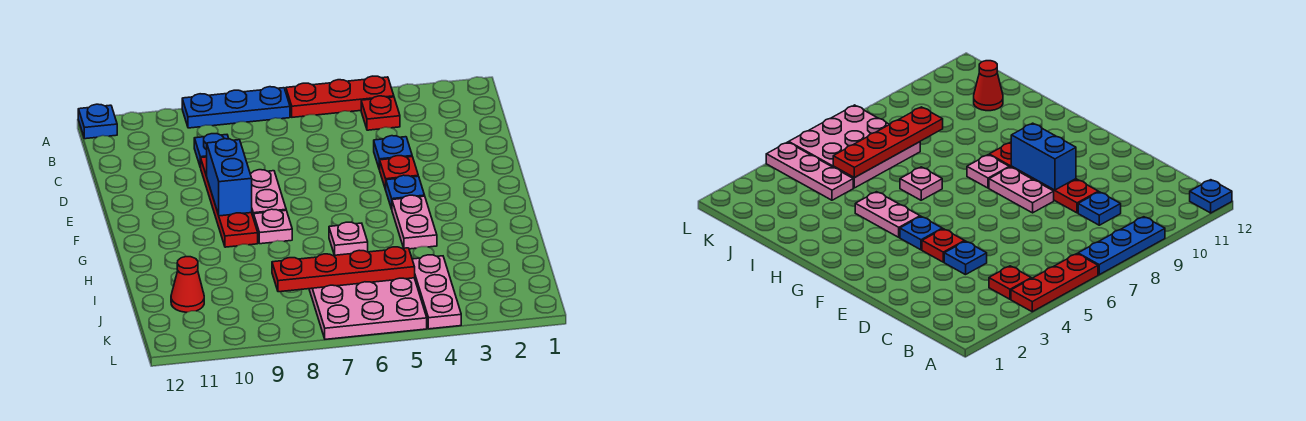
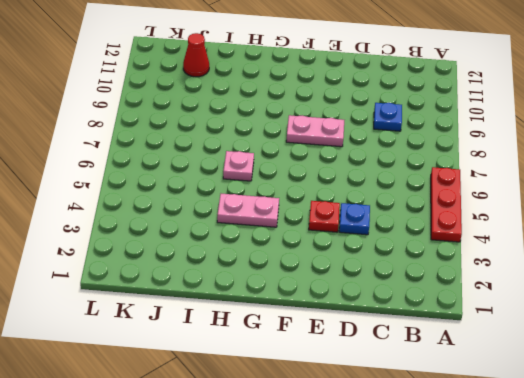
none -> blue 1x3 plate [182,87,290,128]
none -> blue 1x1 plate [78,104,117,139]
none -> red 1x1 plate [361,96,400,130]

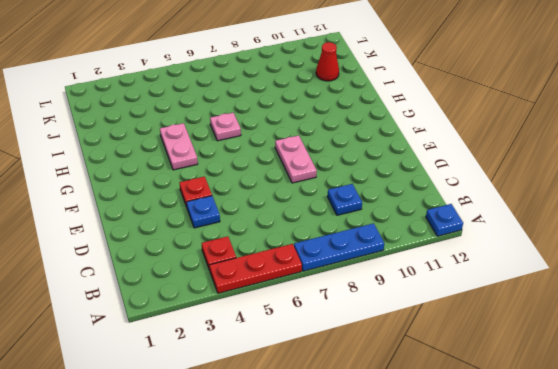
none -> red 1x4 plate [200,157,258,247]
none -> blue 1x1 plate [386,175,425,209]
none -> pink 1x1 plate [254,209,292,244]

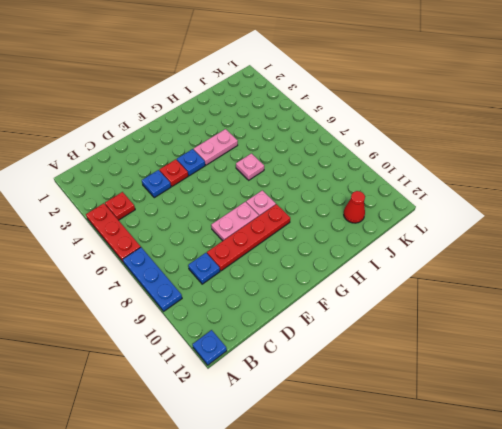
none -> pink 1x3 plate [412,255,461,329]
none -> pink 3x3 plate [309,278,427,339]
none -> blue 1x2 brick [207,139,252,216]

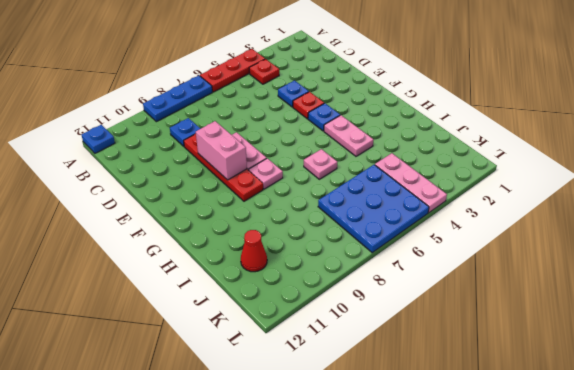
pink 1x2 brick [196,121,247,180] -> blue 1x2 brick [207,139,252,216]
blue 3x3 plate [318,165,429,253] -> pink 3x3 plate [309,278,427,339]
none -> red 1x4 plate [272,247,415,292]

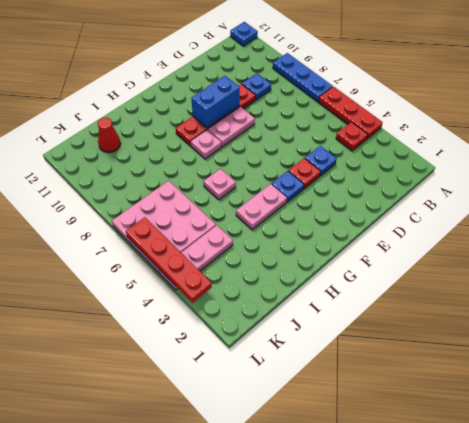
red 1x4 plate [126,217,212,303] -> red 1x4 plate moved to [272,247,415,292]

